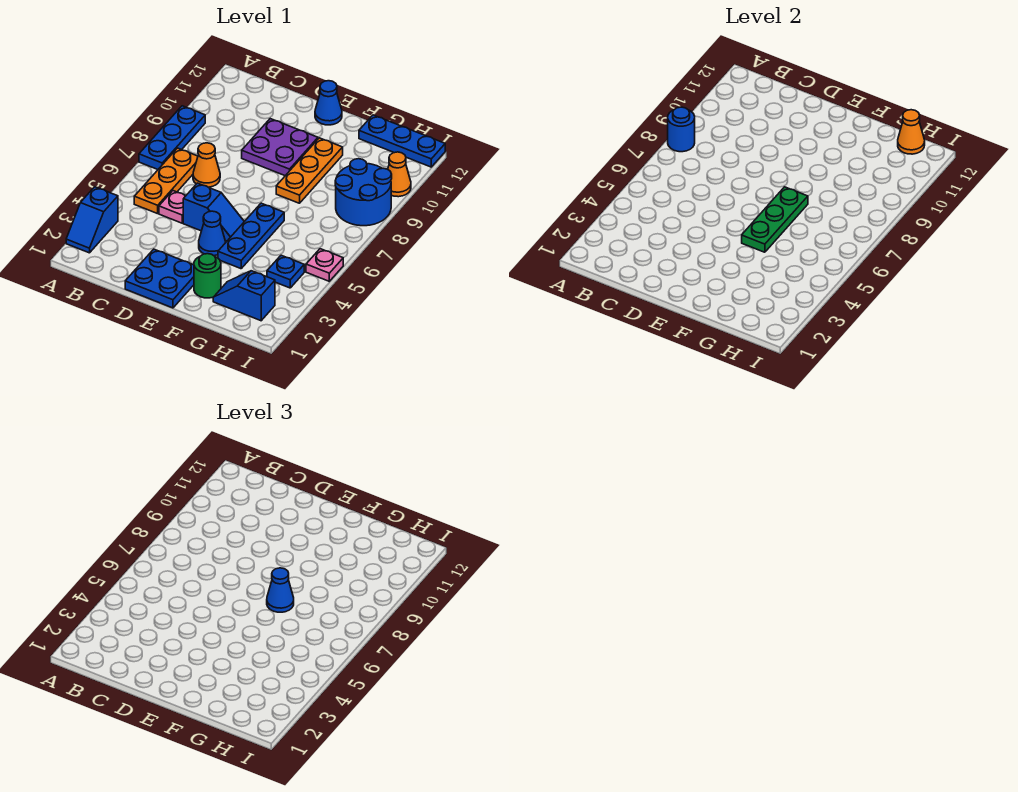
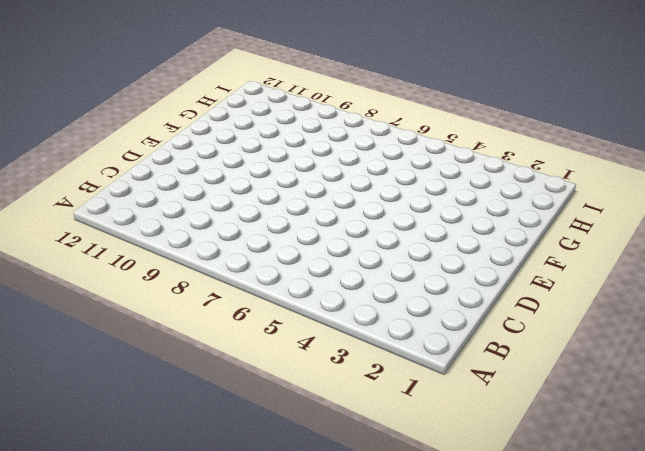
none -> blue 1x2 slope [66,187,118,253]
none -> blue 1x3 plate [139,106,205,169]
none -> orange 1x3 plate [134,148,198,214]

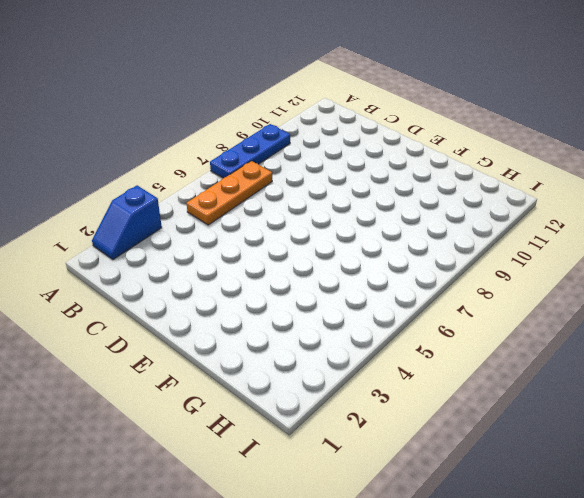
none -> pink 1x1 plate [159,191,186,223]
none -> orange 1x1 cone [193,143,220,187]
none -> blue 2x2 plate [125,249,194,308]

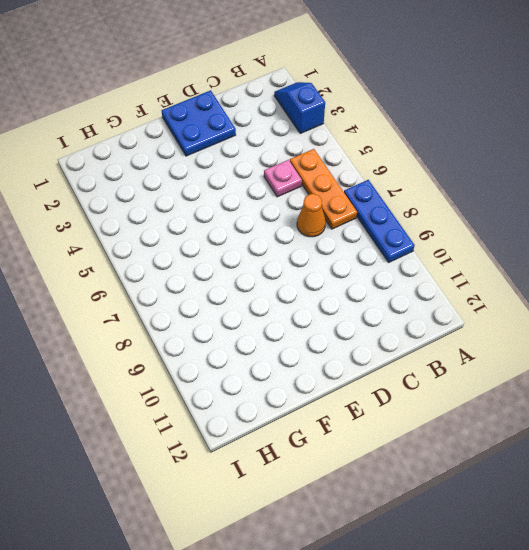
none -> blue 1x2 slope [183,183,244,241]
none -> purple 2x2 plate [242,119,318,176]
none -> blue 1x1 cone [199,211,226,256]

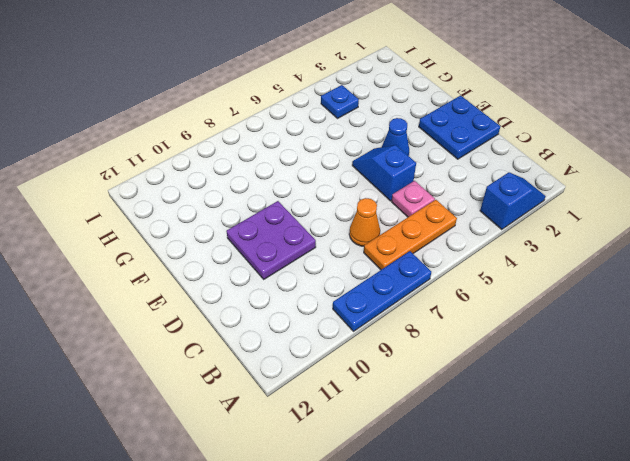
none -> blue 1x1 cone [315,81,342,125]
none -> green 1x1 round brick [194,254,221,298]
none -> blue 1x3 plate [218,203,284,269]

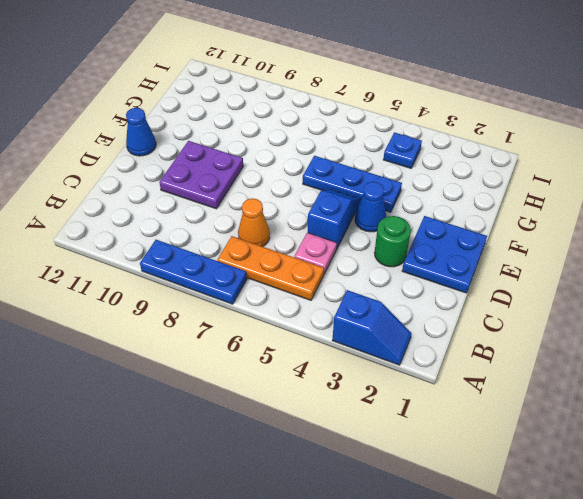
green 1x1 round brick [374,216,411,267] -> green 1x1 round brick moved to [194,254,221,298]
none -> orange 1x3 plate [276,138,343,203]
none -> blue 1x2 slope [213,271,275,321]
none -> blue 1x3 plate [359,115,445,167]

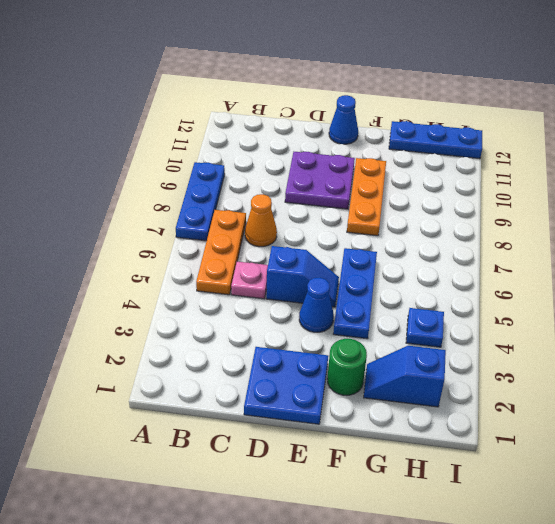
none -> blue 1x2 slope [66,187,118,253]
none -> blue 2x2 round brick [335,159,392,226]
none -> pink 1x1 plate [306,249,343,281]

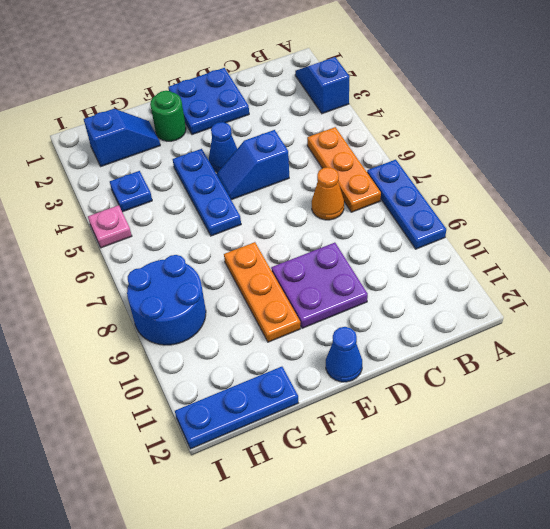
none -> pink 1x1 plate [159,191,186,223]
none -> orange 1x1 cone [388,152,411,197]
none -> blue 1x1 round brick [668,107,695,152]

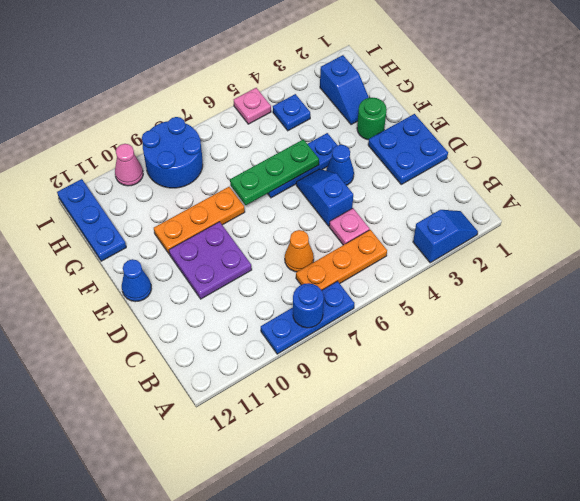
pink 1x1 cone [115,144,143,186] -> orange 1x1 cone [388,152,411,197]
none -> orange 1x1 cone [898,110,925,154]
none -> blue 1x1 cone [267,568,294,612]

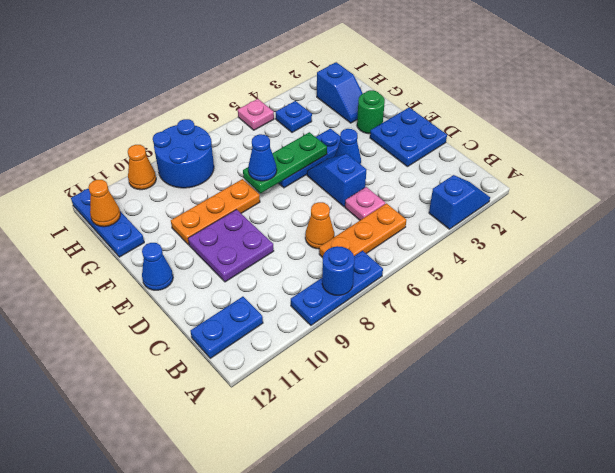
blue 1x2 plate [190,297,263,358] -> none

